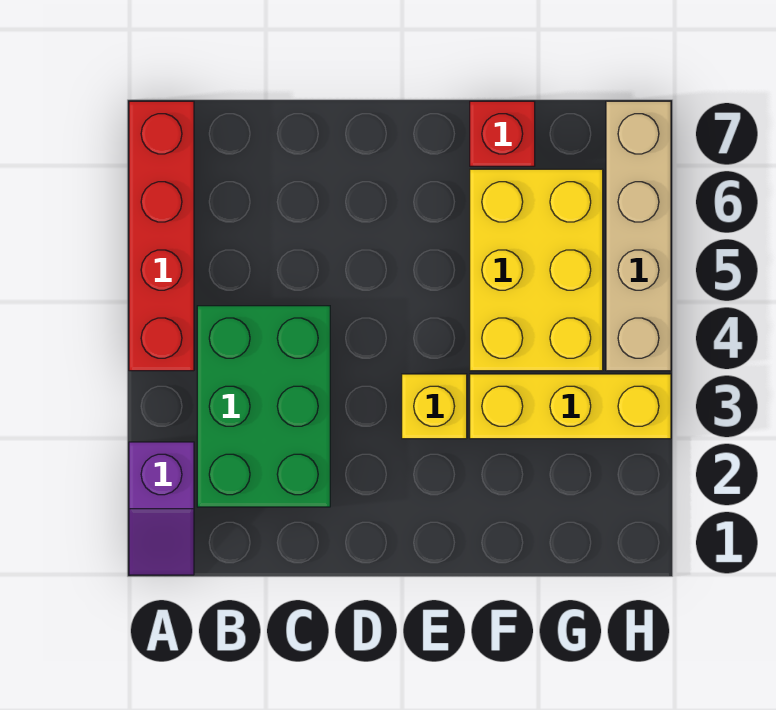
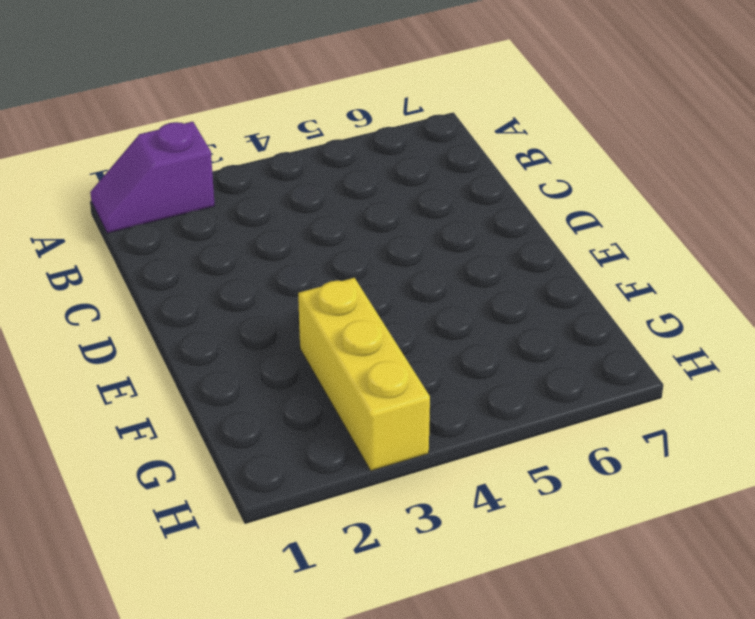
none -> red 1x4 brick [129,101,194,371]
none -> green 2x3 brick [197,306,330,507]

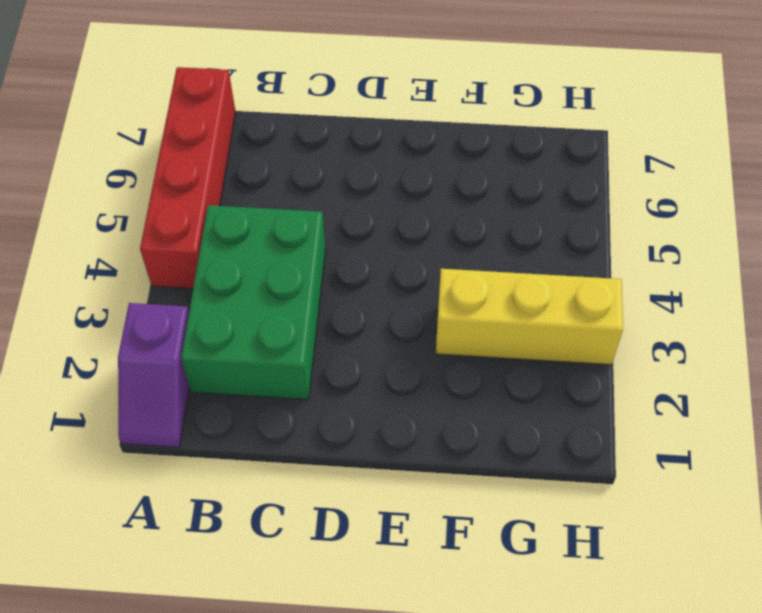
none -> yellow 1x1 brick [402,374,467,439]
none -> yellow 2x3 brick [470,169,603,371]

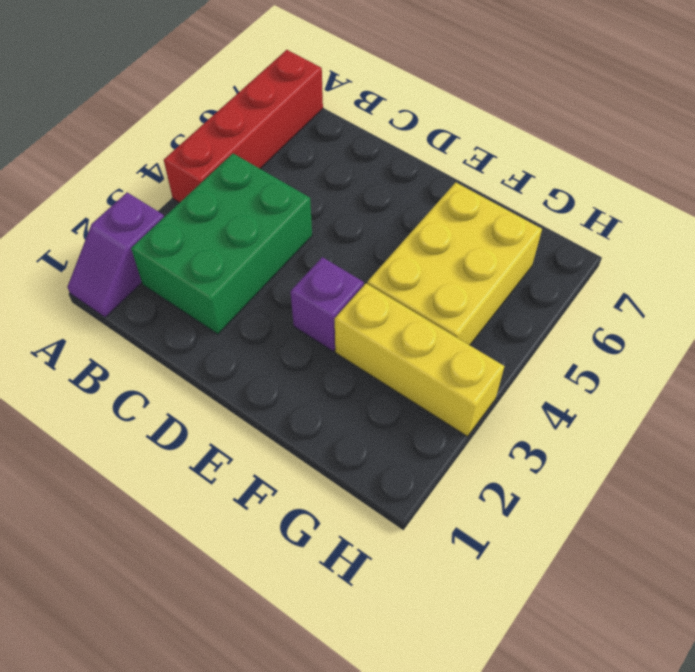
purple 1x1 brick [291,257,364,351] -> yellow 1x1 brick [402,374,467,439]
none -> red 1x1 brick [470,101,535,166]
none -> tan 1x4 brick [606,101,671,371]

